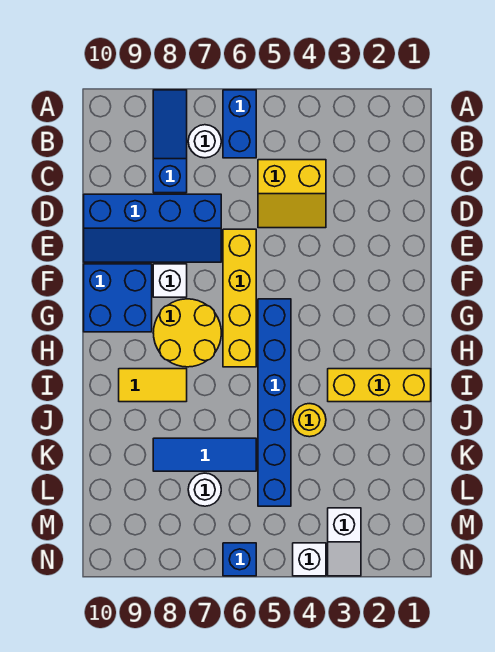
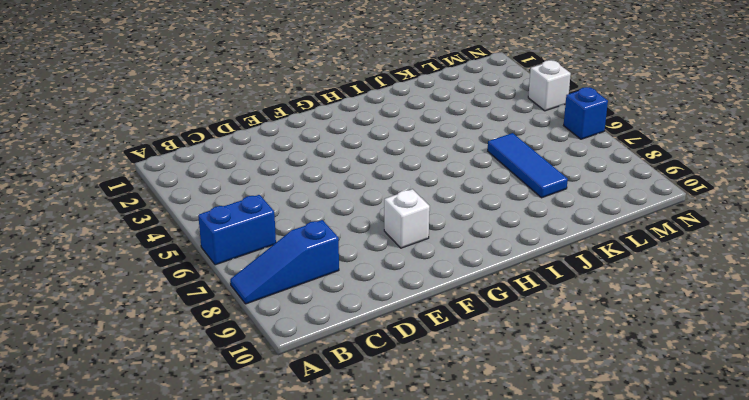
none -> white 1x1 round brick [188,125,221,158]
none -> yellow 2x2 slope [258,160,326,228]
none -> blue 2x4 slope [84,194,221,262]

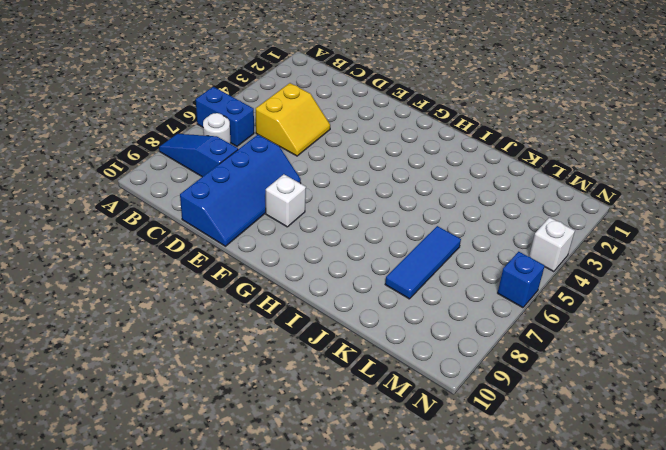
none -> yellow 1x4 brick [223,229,256,367]
none -> blue 2x2 brick [84,264,152,332]
none -> blue 1x6 brick [258,299,291,506]

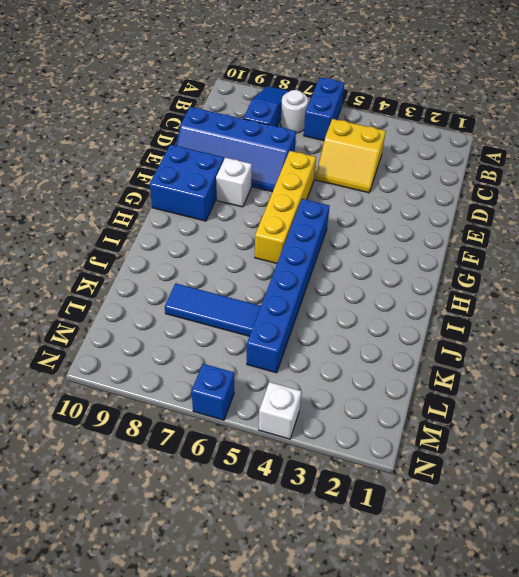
none -> yellow 2x2 round brick [153,299,221,367]
none -> yellow 1x3 brick [328,369,431,402]
none -> yellow 1x2 tile [119,369,187,402]

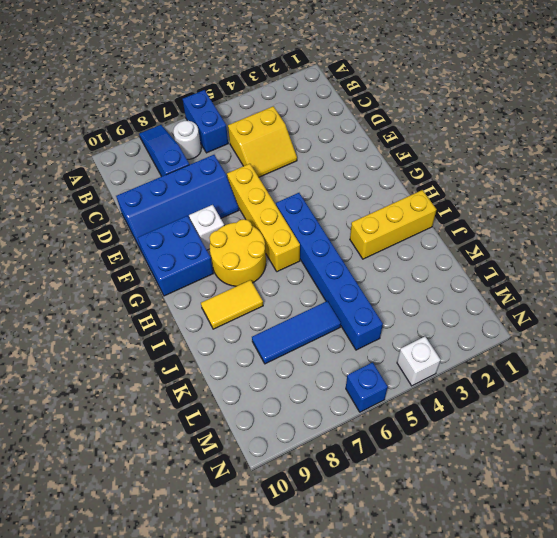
none -> yellow 1x1 round brick [293,404,326,437]
none -> white 1x1 round brick [188,473,221,506]
none -> white 1x2 slope [328,508,361,576]

